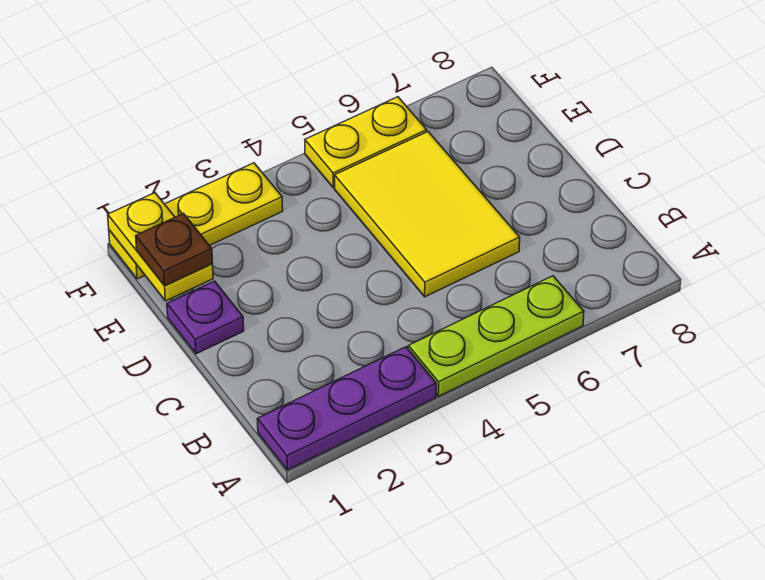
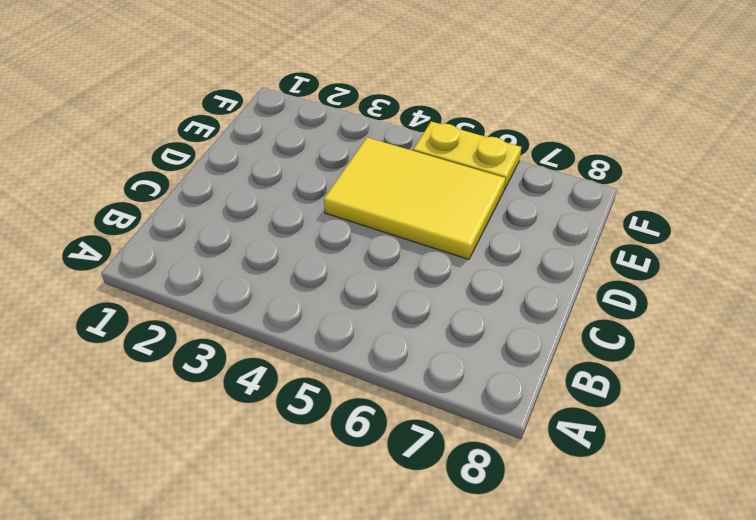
yellow 2x3 tile [324,137,505,259] -> yellow 2x3 tile turned to [335,132,520,297]
none -> purple 1x3 plate [257,347,436,470]
none -> lime 1x3 plate [408,276,584,396]

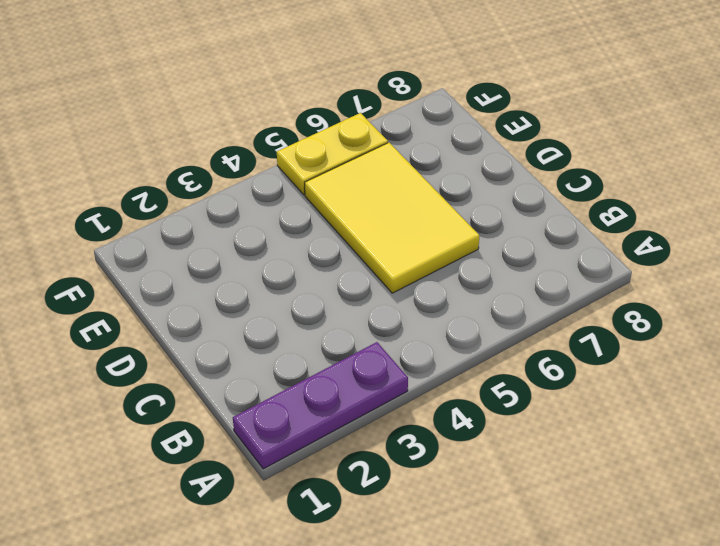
none -> lime 1x3 plate [408,276,584,396]
none -> purple 1x1 plate [167,281,244,354]

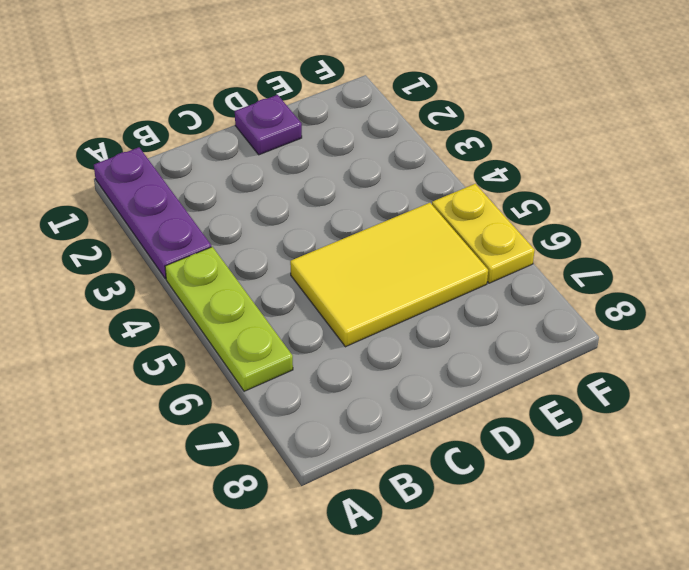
none -> yellow 1x3 plate [109,163,283,279]
none -> yellow 1x2 plate [108,193,213,301]

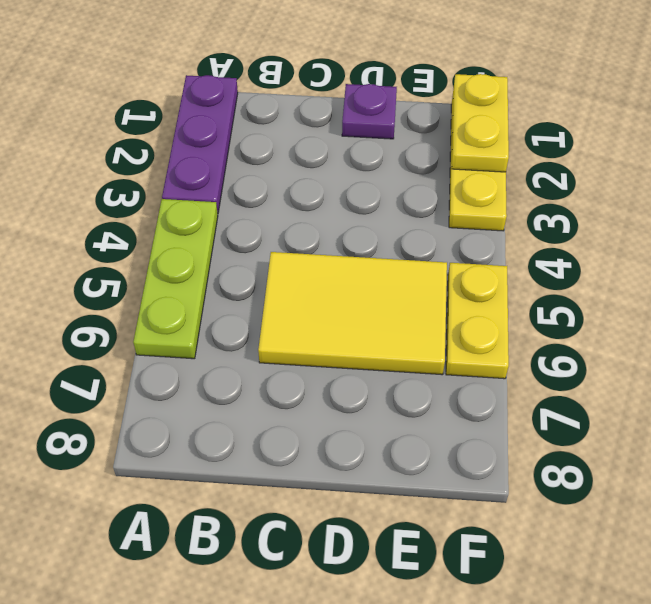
yellow 1x2 plate [452,74,509,172] -> yellow 1x2 plate turned to [108,193,213,301]
none -> brown 1x1 plate [136,214,213,286]

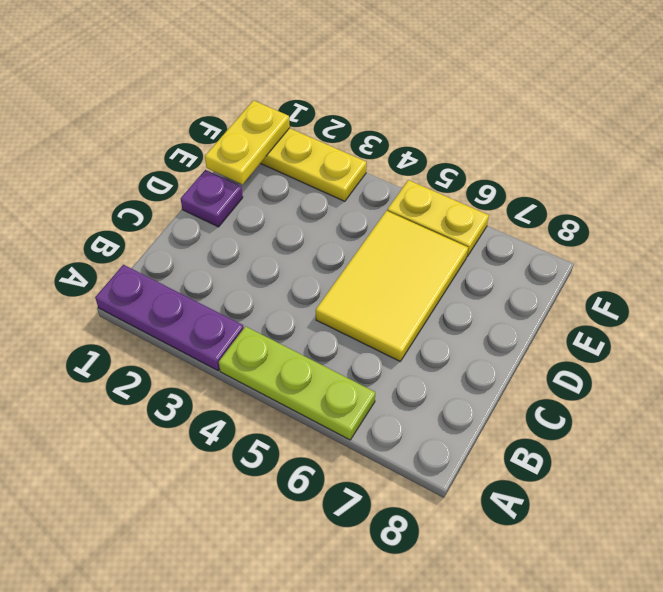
none -> brown 1x1 plate [136,214,213,286]

